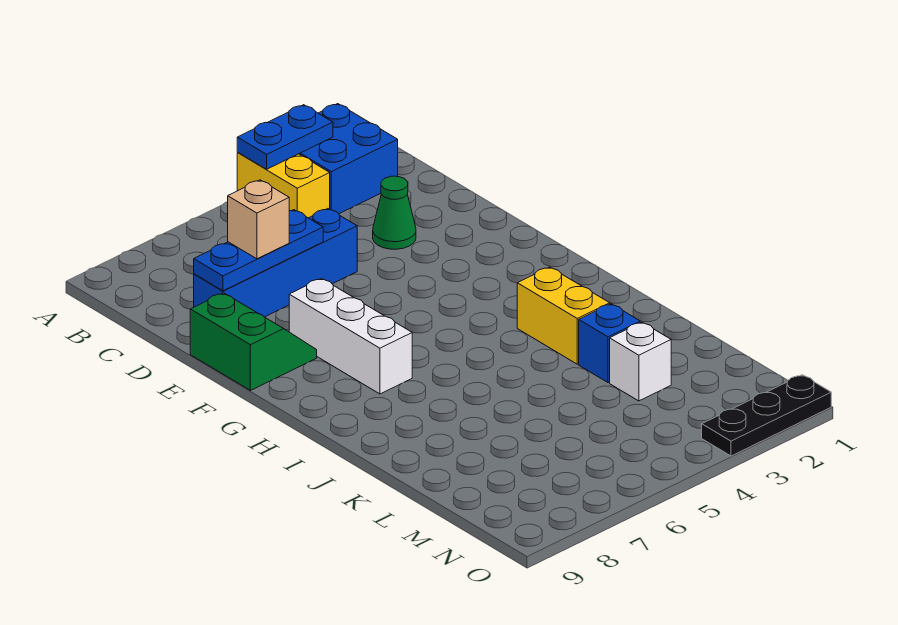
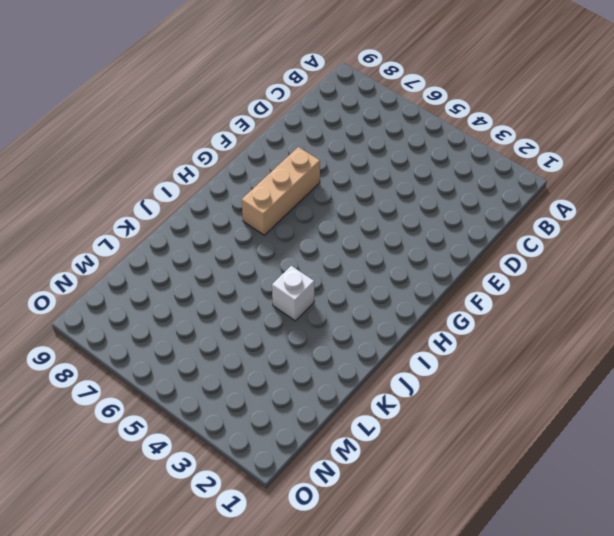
tan 1x3 brick [242,147,320,235] -> white 1x3 brick [289,278,412,394]
white 1x1 brick [272,266,314,321] -> white 1x1 brick moved to [610,322,671,401]
none -> blue 2x2 brick [299,104,398,214]
none -> yellow 1x2 brick [237,153,330,218]
none -> green 1x1 cone [373,176,416,249]

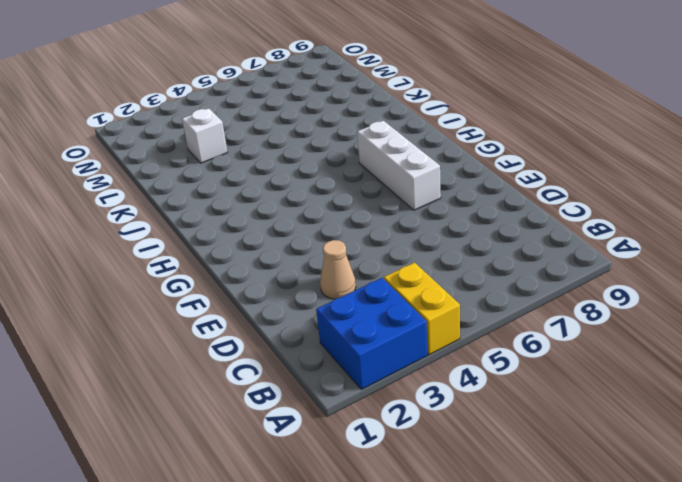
tan 1x1 cone [320,240,356,299] -> green 1x1 cone [373,176,416,249]
none -> blue 1x4 brick [194,209,357,317]
none -> green 2x2 slope [190,293,317,390]
none -> yellow 1x2 brick [517,267,610,364]

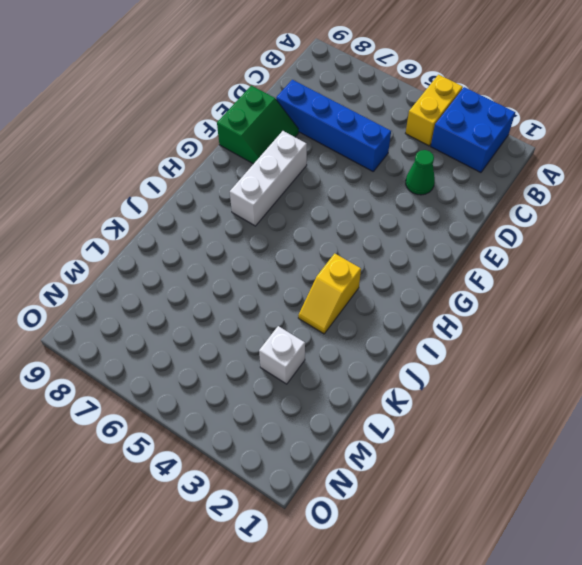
yellow 1x2 slope [298,254,361,334] -> yellow 1x2 brick [517,267,610,364]
none -> blue 1x1 brick [579,304,640,383]
none -> black 1x3 plate [702,375,831,456]
none -> blue 1x2 plate [237,105,333,169]

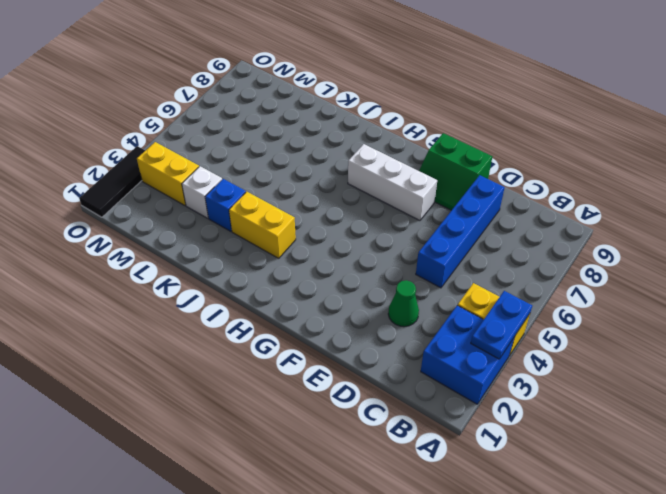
yellow 1x2 brick [137,142,199,205] -> none
black 1x3 tile [79,146,145,217] -> black 1x3 plate [702,375,831,456]
none -> blue 1x3 plate [194,210,323,291]
none -> tan 1x1 brick [228,180,289,259]

